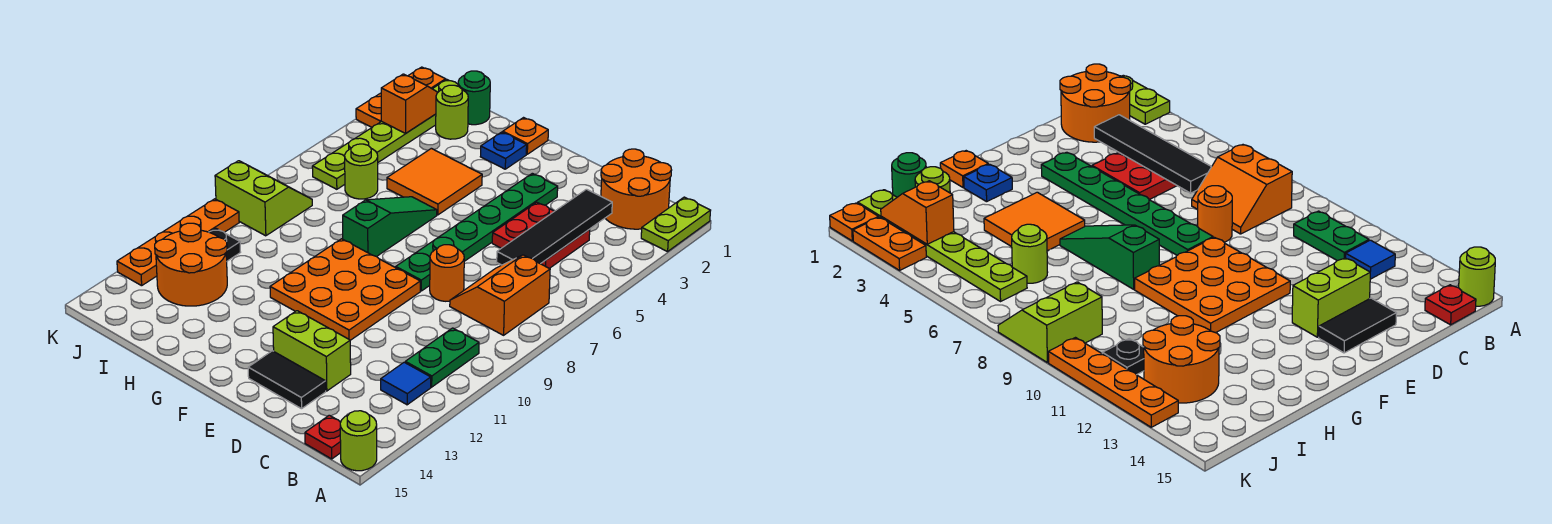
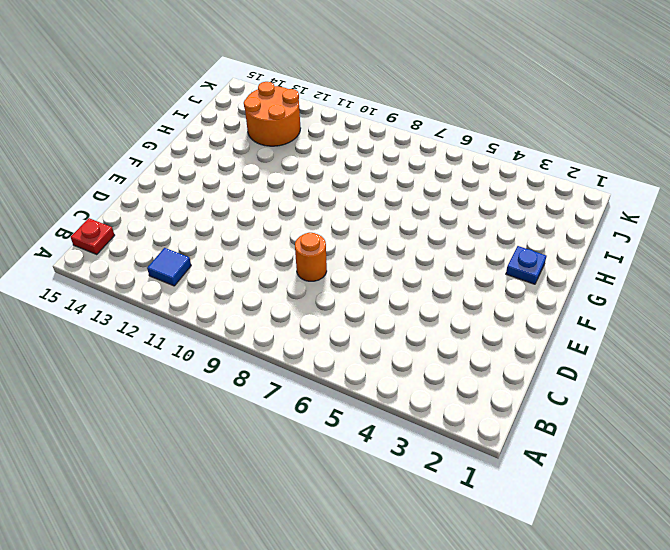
none -> lime 1x2 plate [641,197,711,252]
none -> lime 1x1 round brick [340,411,377,471]
none -> orange 2x2 round brick [601,149,672,229]

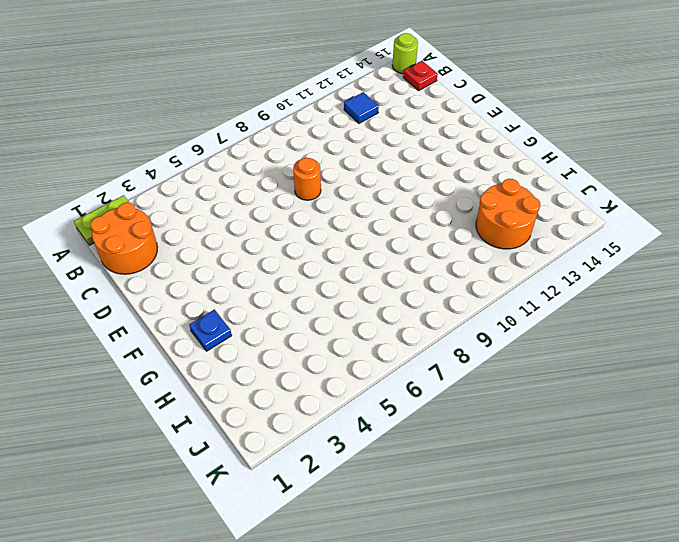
none -> orange 2x2 slope [450,255,550,335]
none -> green 1x2 plate [405,328,479,387]
none -> red 2x2 plate [492,202,590,268]

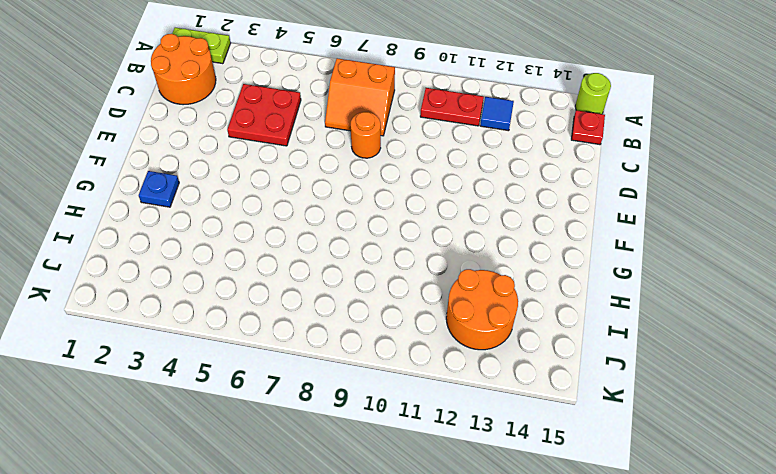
red 1x2 plate [420,88,484,126] -> green 1x2 plate [405,328,479,387]
none -> lime 1x2 brick [273,311,351,391]
none -> black 1x2 tile [248,351,326,409]
none -> green 1x6 plate [396,173,558,291]

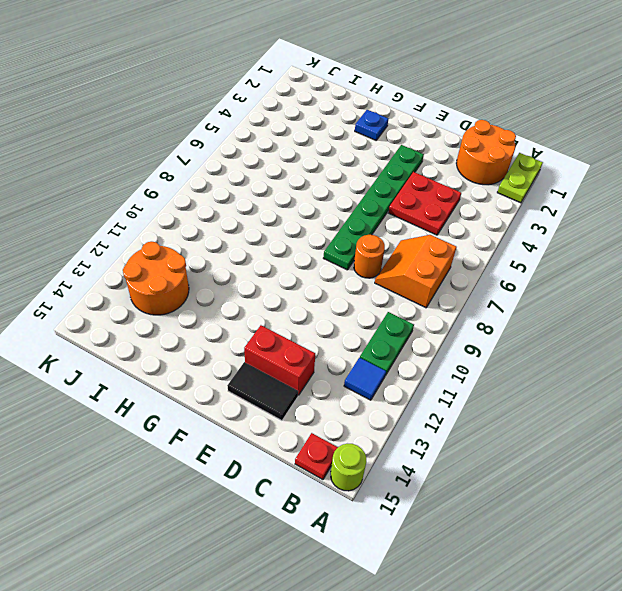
red 1x2 brick [244,325,315,395] -> lime 1x2 brick [273,311,351,391]
none -> orange 3x3 plate [270,239,420,340]
none -> orange 1x1 plate [503,118,548,154]
none -> orange 2x2 tile [387,148,482,215]

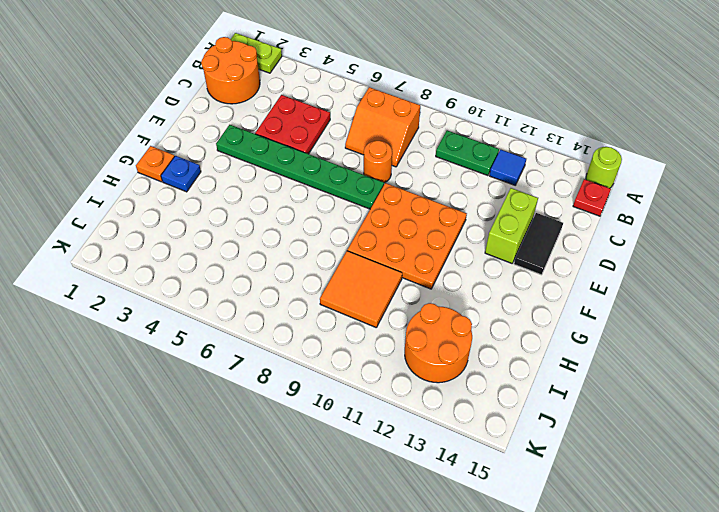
orange 2x2 tile [320,251,402,328] -> orange 2x2 tile moved to [387,148,482,215]
none -> green 1x3 slope [343,197,437,257]
none -> green 1x1 round brick [458,71,490,125]
none -> lime 1x1 round brick [436,85,468,139]

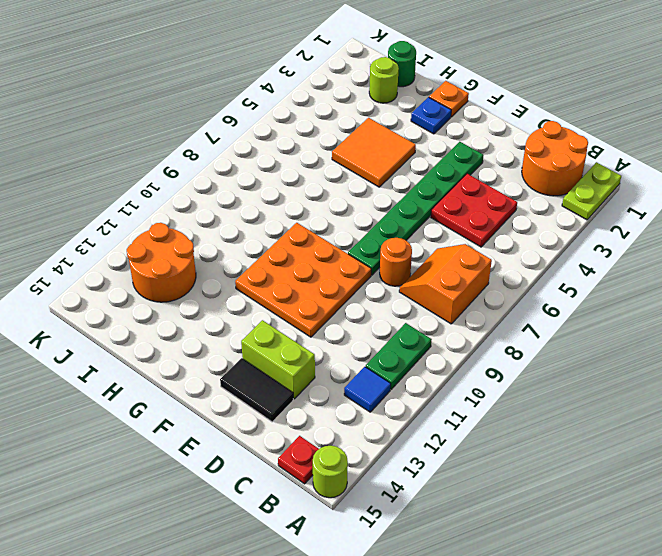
none -> green 1x3 slope [343,197,437,257]
none -> lime 1x1 round brick [345,144,378,199]
none -> lime 1x6 plate [312,80,458,189]

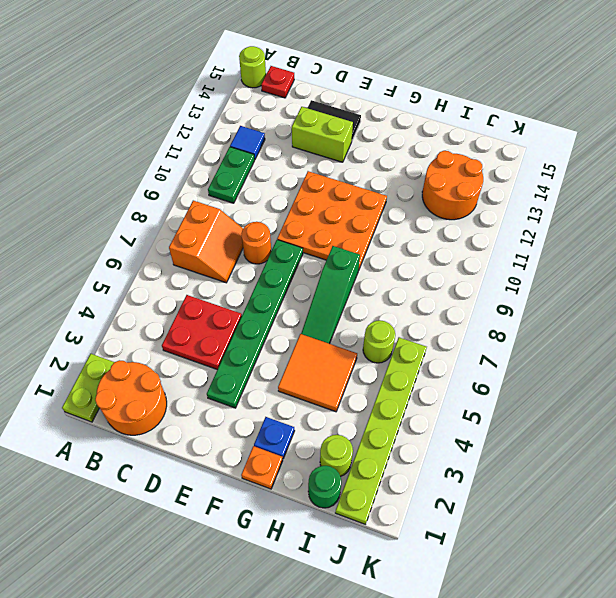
none -> lime 2x2 slope [215,161,312,236]
none -> black 1x1 plate [209,228,240,261]
none -> orange 1x1 plate [408,67,446,89]

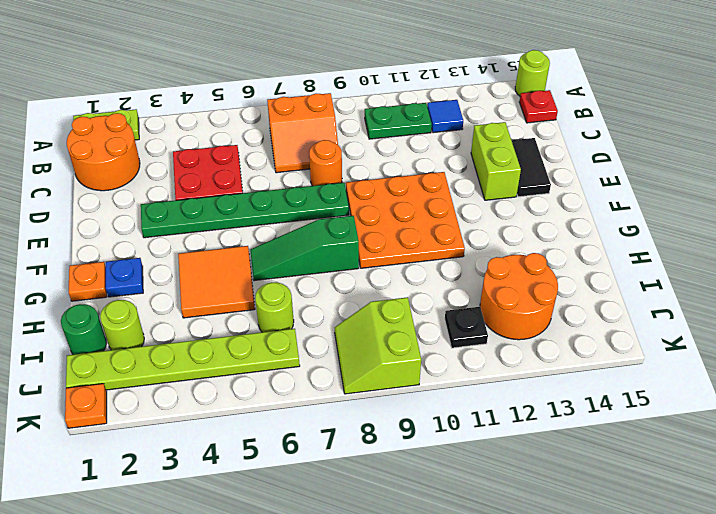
none -> orange 1x2 plate [356,93,381,127]
none -> orange 1x4 plate [117,199,239,286]
none -> black 1x4 tile [497,189,612,265]

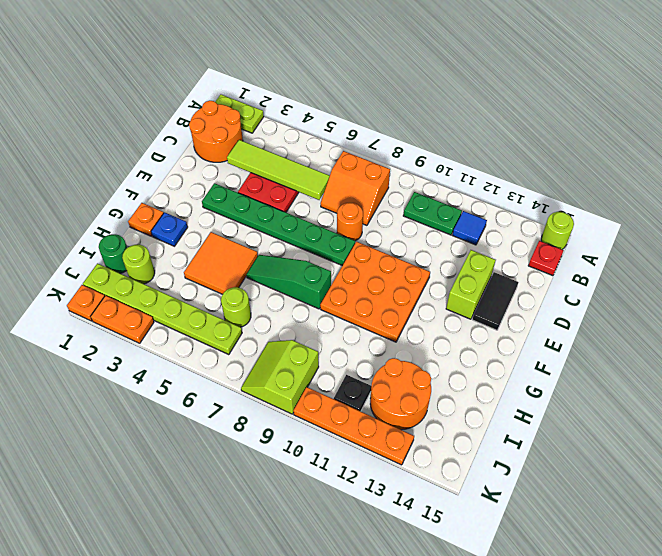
lime 1x4 tile [227,140,330,200] -> black 1x4 tile [497,189,612,265]
none -> orange 1x2 slope [381,74,438,133]

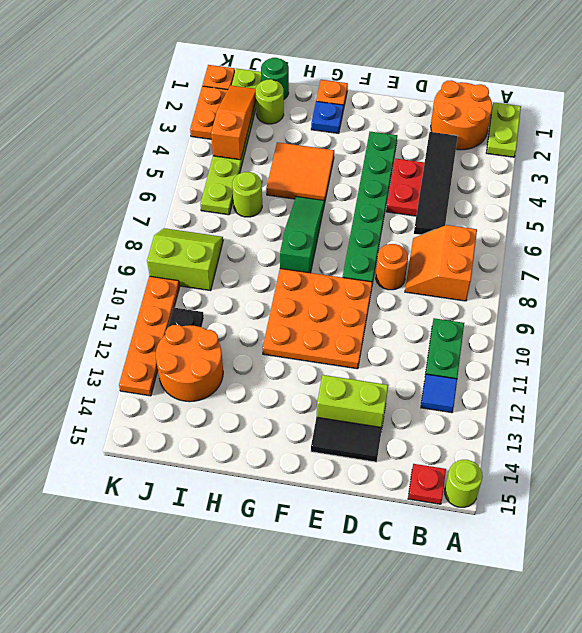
orange 1x3 slope [211,85,256,160] -> orange 1x2 slope [381,74,438,133]

